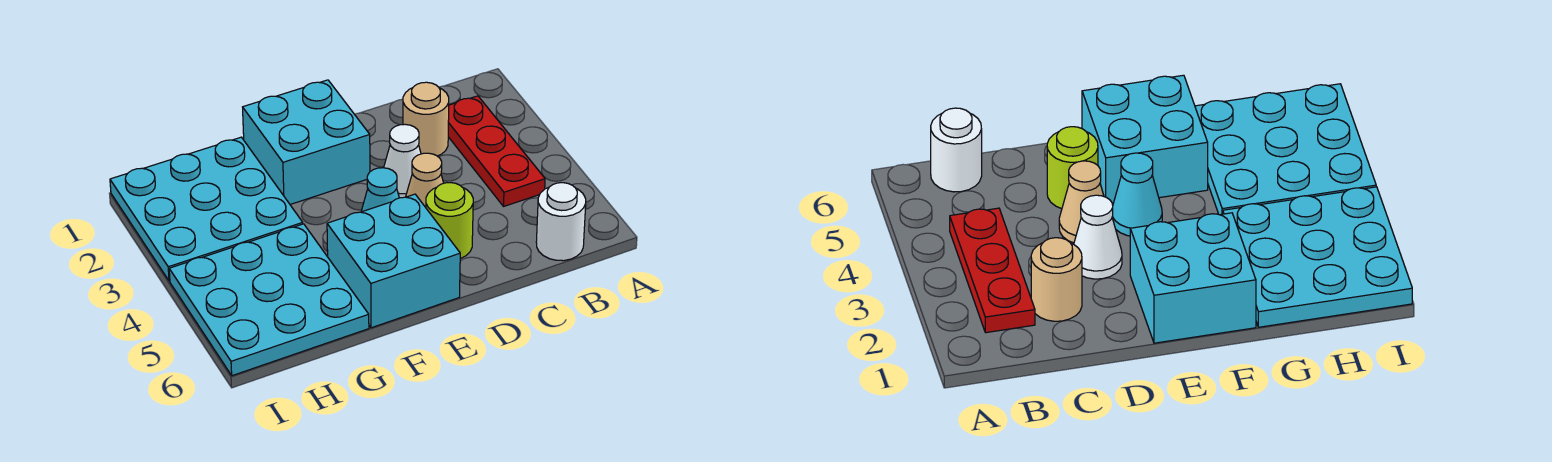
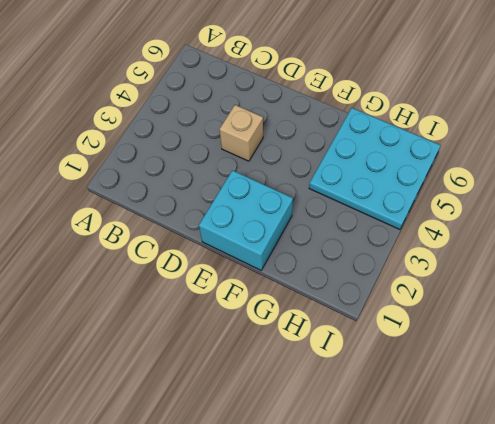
tan 1x1 brick [220,105,263,161] -> tan 1x1 cone [406,153,443,207]
none -> red 1x3 plate [448,96,545,206]
none -> white 1x1 round brick [536,183,586,261]

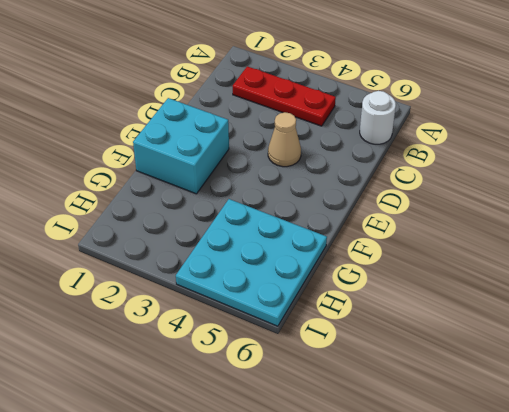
none -> tan 1x1 round brick [403,82,449,156]
none -> white 1x1 cone [384,124,421,198]

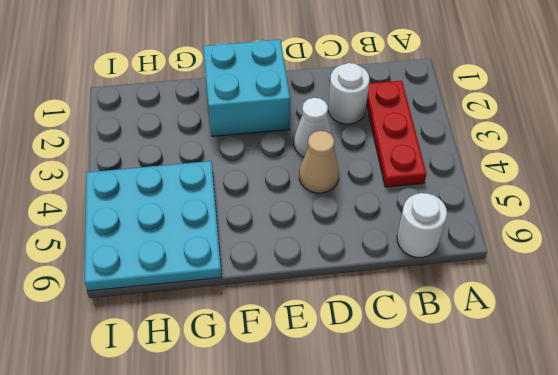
white 1x1 round brick [328,63,369,124] -> tan 1x1 round brick [403,82,449,156]
none -> lime 1x1 round brick [426,183,473,259]
none -> cyan 1x1 cone [361,168,399,212]

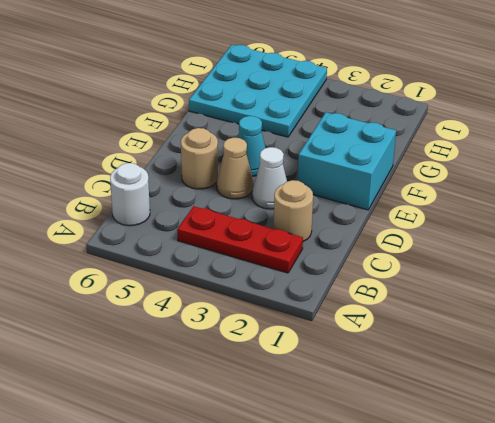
tan 1x1 round brick [181,128,218,189] -> lime 1x1 round brick [426,183,473,259]
none -> cyan 2x2 brick [327,194,460,328]
none -> cyan 3x3 plate [110,137,303,281]

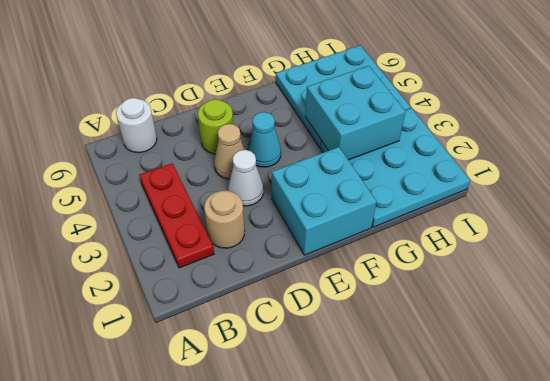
cyan 2x2 brick [305,66,406,160] -> cyan 2x2 brick moved to [327,194,460,328]

